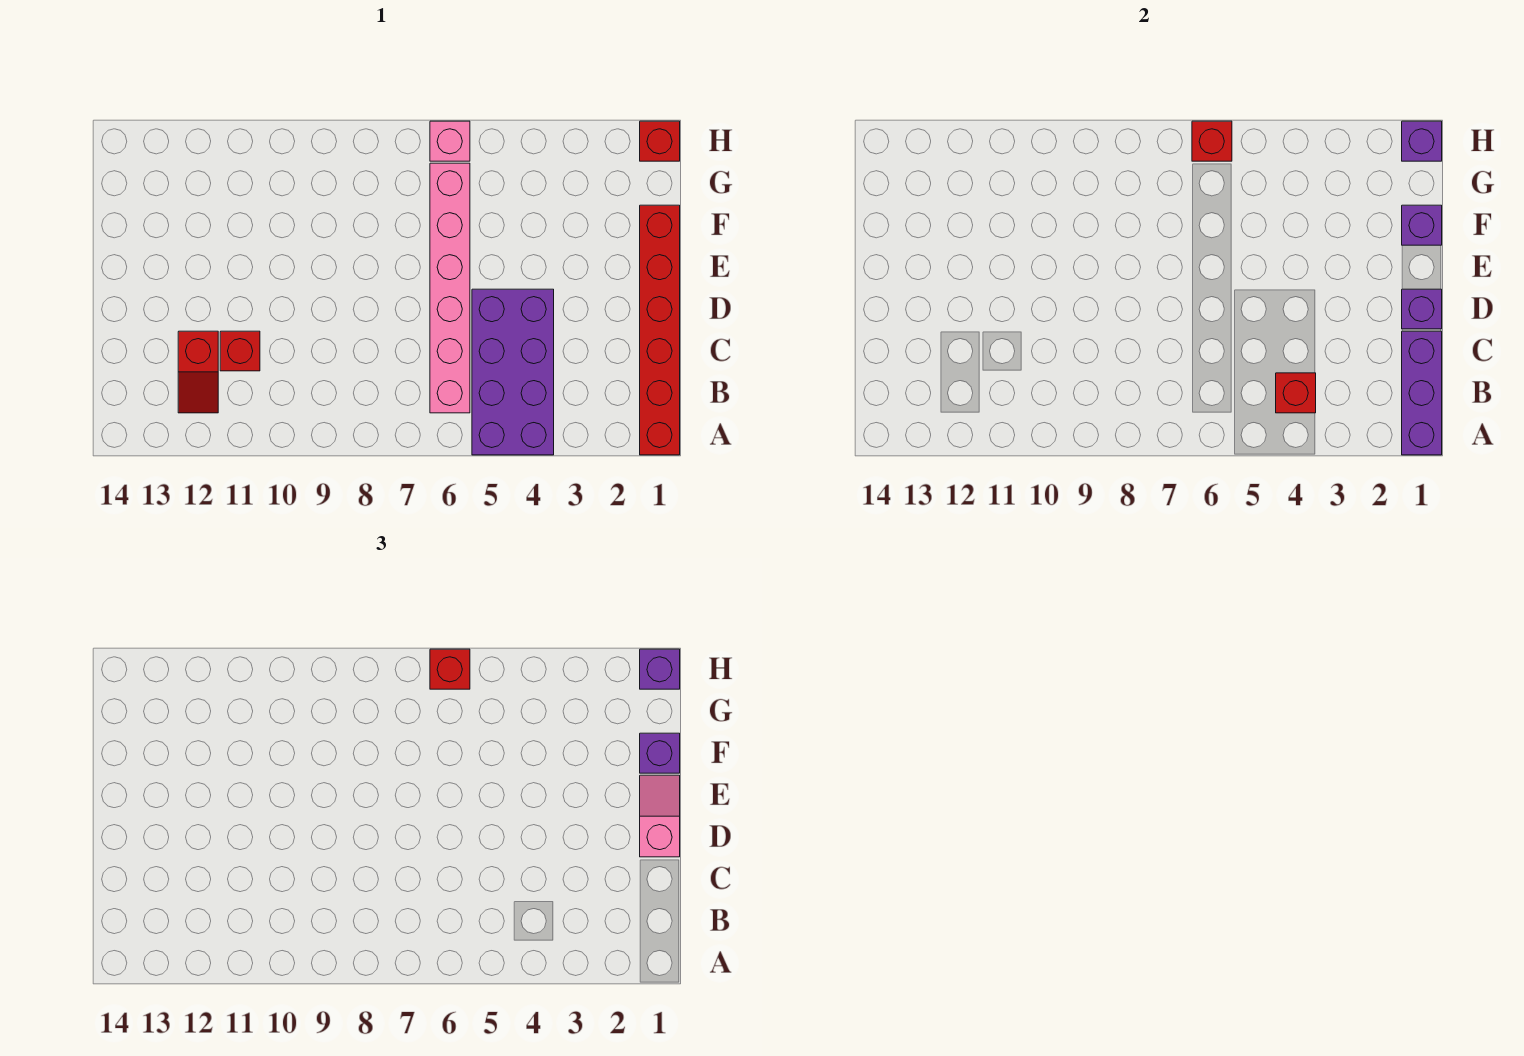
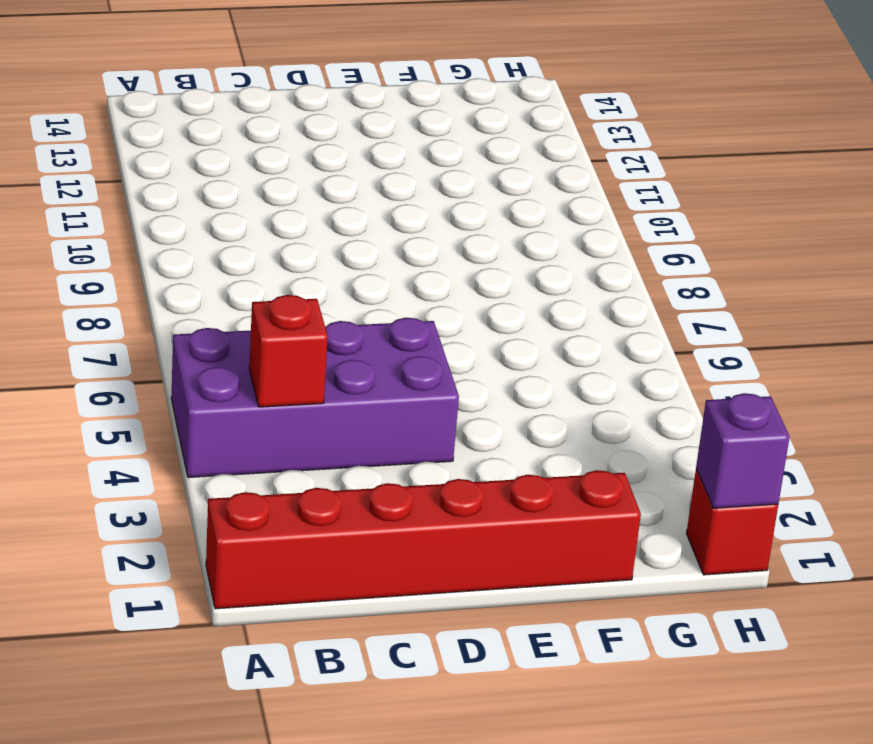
none -> pink 1x6 brick [430,163,470,413]
none -> red 1x2 slope [178,331,218,413]
none -> red 1x1 brick [220,331,260,371]

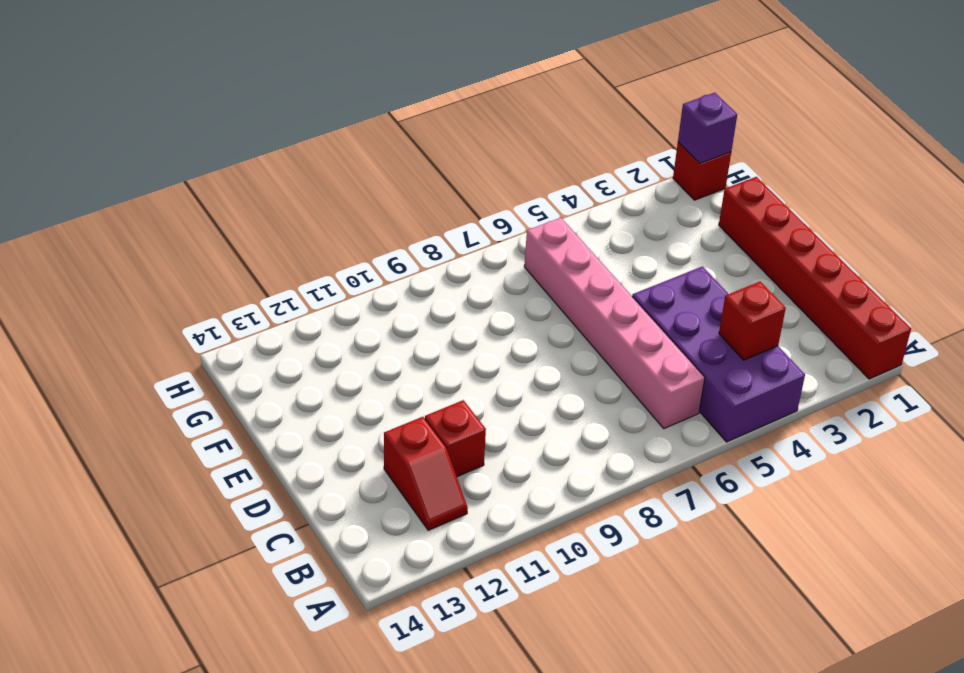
none -> pink 1x1 brick [430,121,470,161]
none -> purple 1x3 brick [1402,331,1442,455]
none -> purple 1x1 brick [1402,289,1442,329]

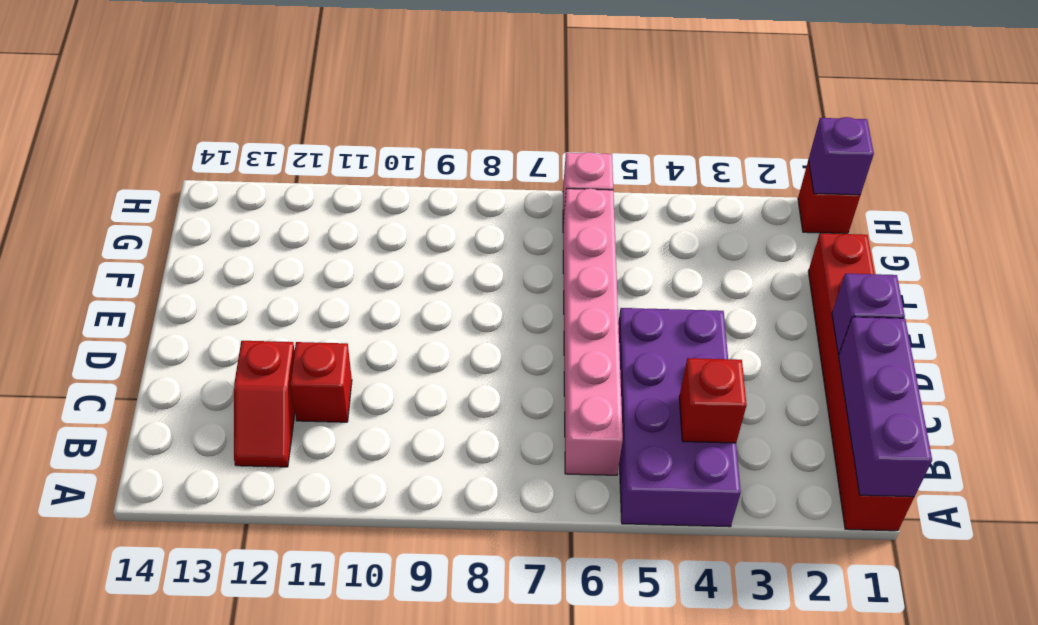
none -> purple 1x1 brick [1402,205,1442,245]
none -> red 1x1 brick [1192,121,1232,161]
none -> pink 1x2 slope [640,775,680,857]

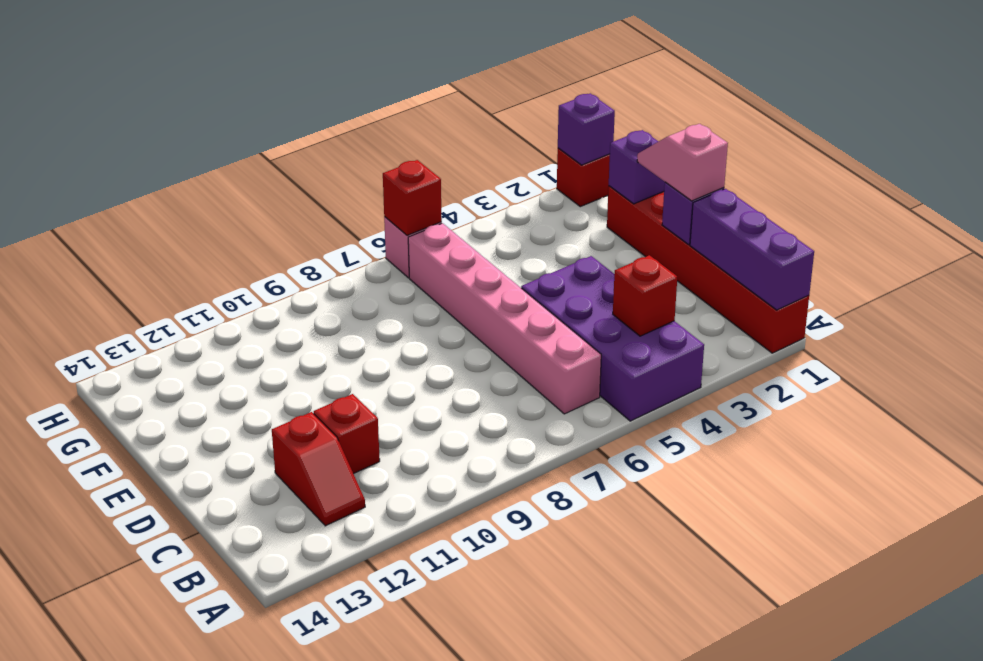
none -> purple 1x1 brick [640,733,680,773]
none -> purple 1x1 brick [640,649,680,689]
none -> red 1x1 brick [430,649,470,689]

